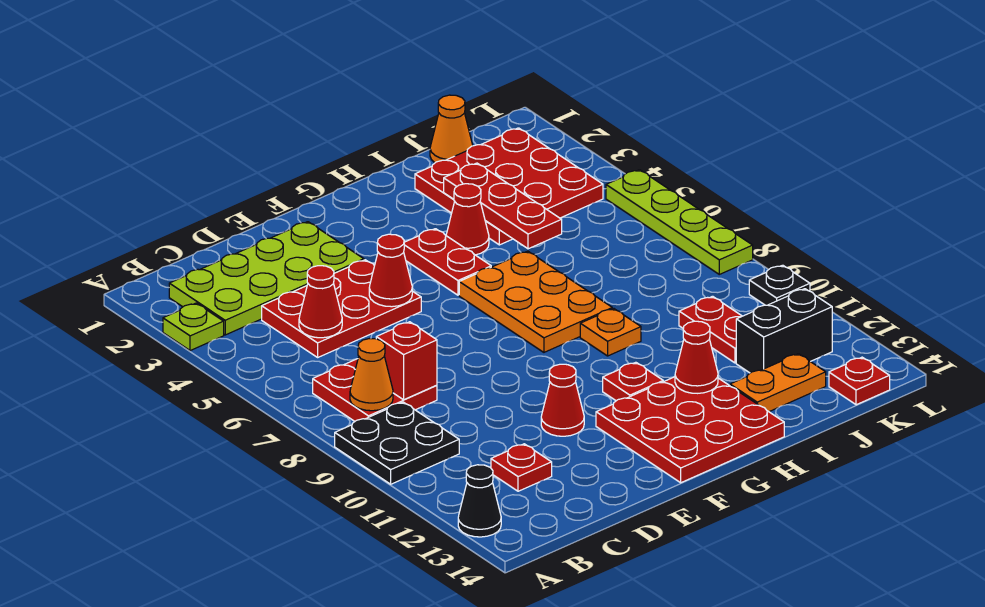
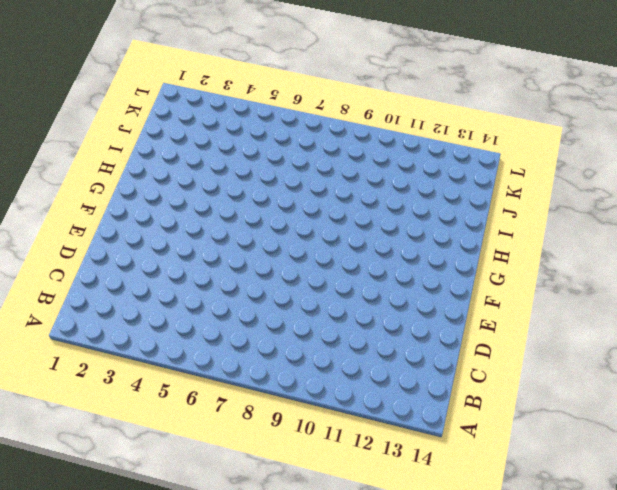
none -> lime 1x1 plate [163,303,224,351]
none -> black 2x2 plate [335,402,459,484]
none -> black 1x1 cone [458,465,501,537]

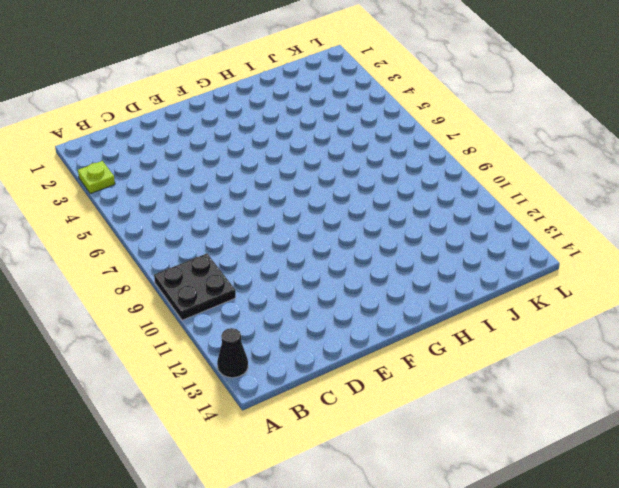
none -> lime 2x4 plate [169,222,364,335]
none -> red 2x2 plate [313,359,437,421]
none -> red 2x3 plate [262,260,421,357]

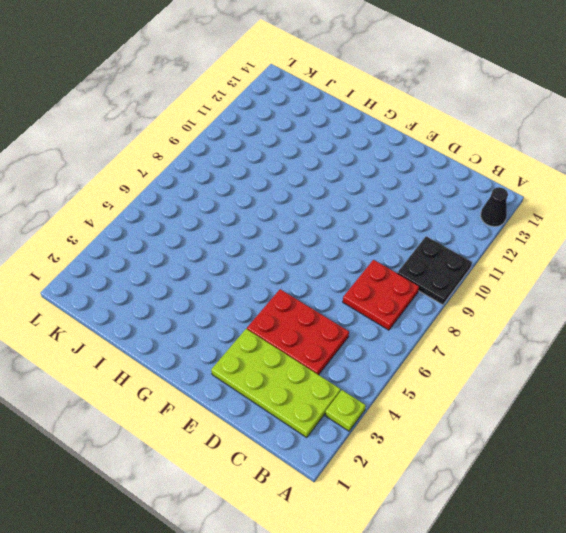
none -> red 1x1 plate [491,444,552,491]
none -> red 1x1 cone [541,364,584,436]
none -> red 3x3 plate [596,377,784,483]

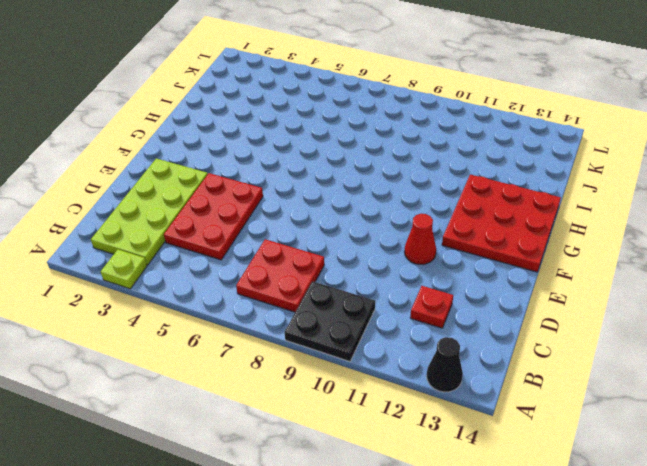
none -> red 1x2 plate [404,229,491,295]
none -> orange 2x3 plate [459,251,612,352]
none -> red 1x1 plate [603,362,663,401]

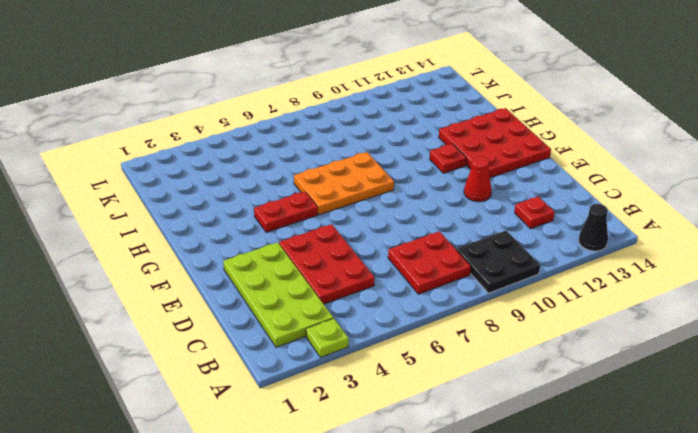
none -> red 1x1 cone [446,184,489,255]
none -> orange 1x1 plate [580,309,641,356]
none -> red 3x3 plate [415,128,603,245]

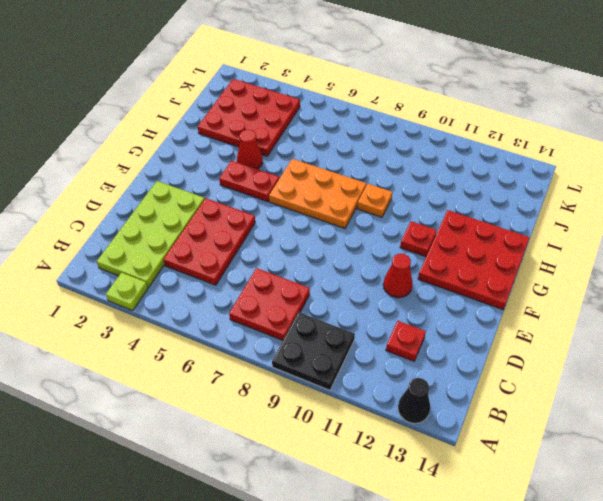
none -> orange 1x2 plate [730,354,826,412]
none -> orange 1x1 cone [430,95,473,163]
none -> red 1x2 plate [679,296,742,363]

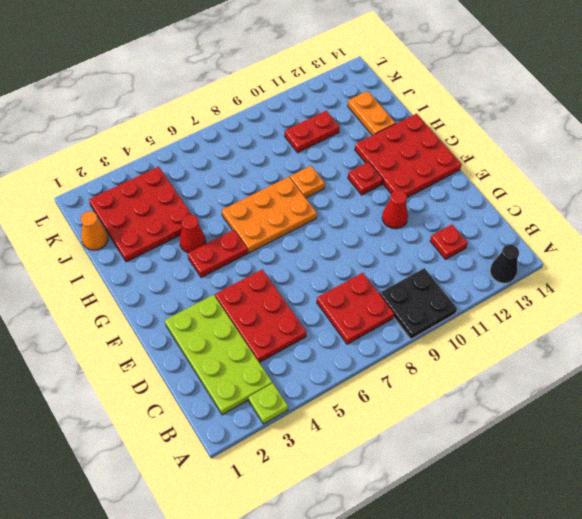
none -> black 1x2 brick [736,289,832,373]
none -> red 1x1 plate [829,357,890,405]
none -> lime 1x4 plate [606,170,753,274]

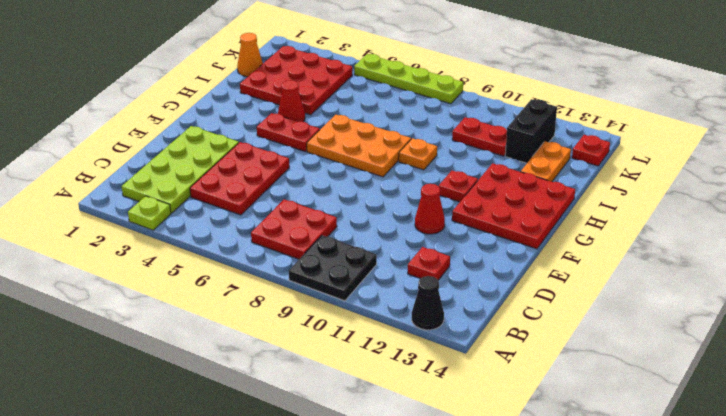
none -> black 1x1 plate [749,265,810,305]
none -> orange 1x1 cone [350,339,393,411]
none -> red 1x1 cone [299,266,342,338]

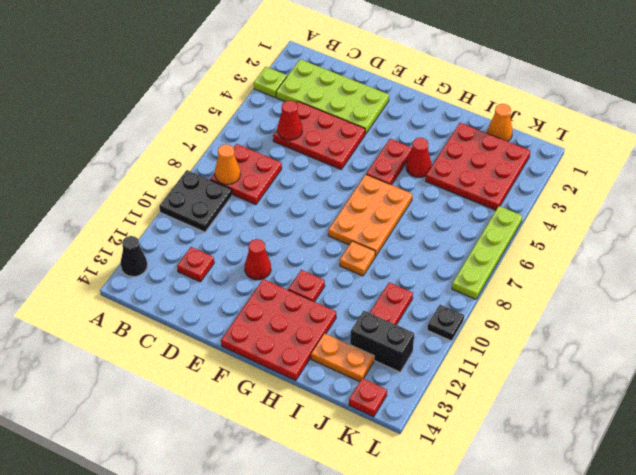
none -> red 1x1 brick [376,322,437,400]
none -> red 1x1 cone [369,234,412,307]
none -> red 1x1 cone [675,321,718,393]

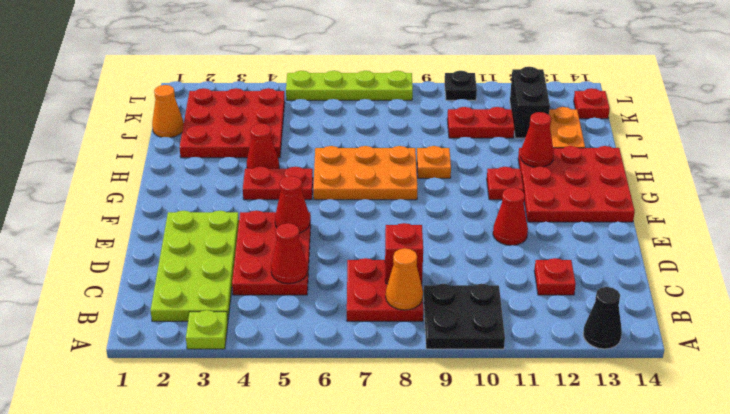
none -> red 1x3 plate [444,163,562,249]

